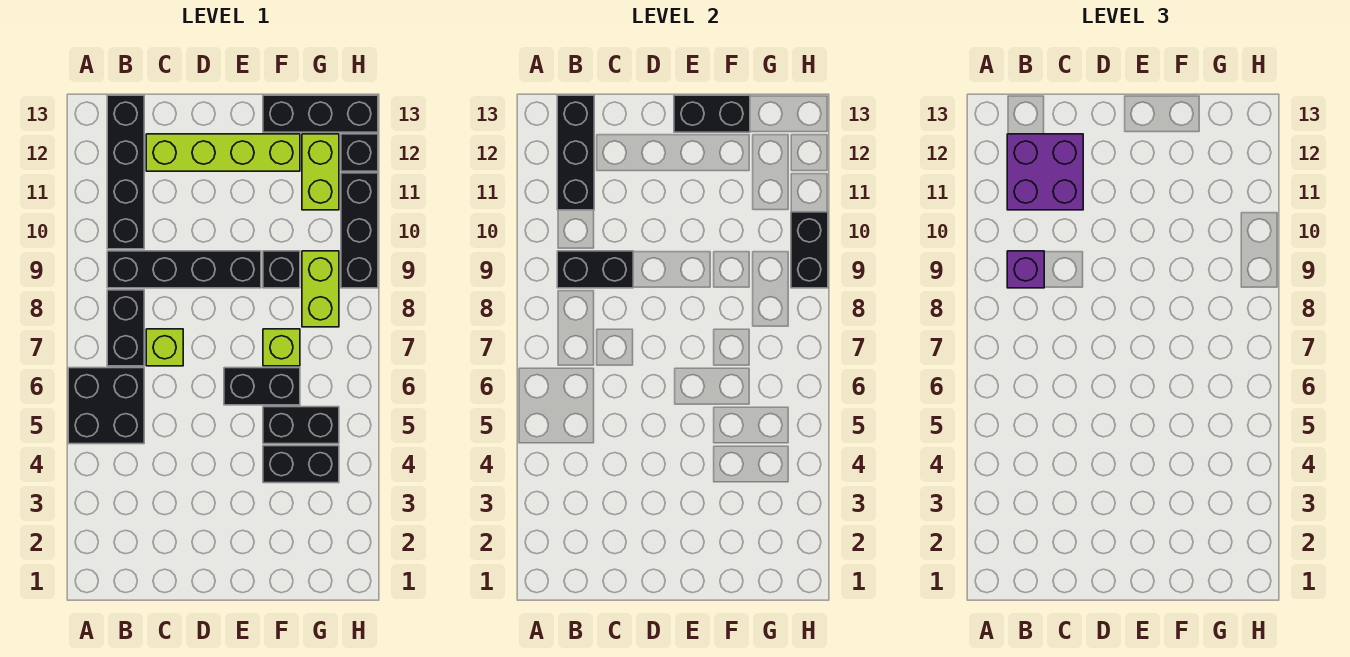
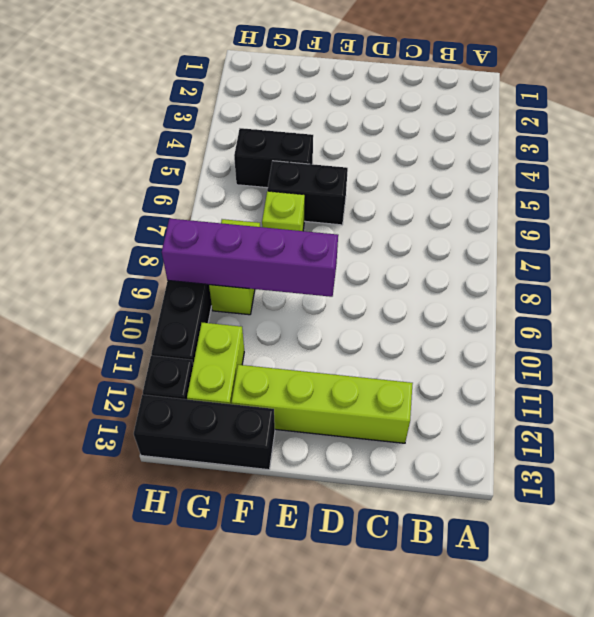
purple 1x4 brick [162,219,338,297] -> black 1x2 brick [791,212,828,288]
none -> black 2x2 brick [68,368,144,444]
none -> black 1x2 brick [107,290,144,366]
none -> black 1x4 brick [107,251,261,288]

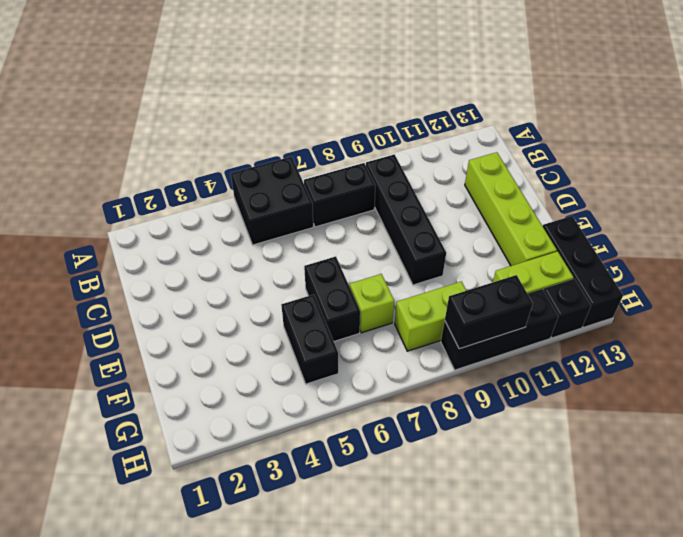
none -> black 1x4 brick [107,95,144,249]
none -> lime 1x1 brick [146,329,183,366]
none -> black 1x2 brick [263,446,339,483]

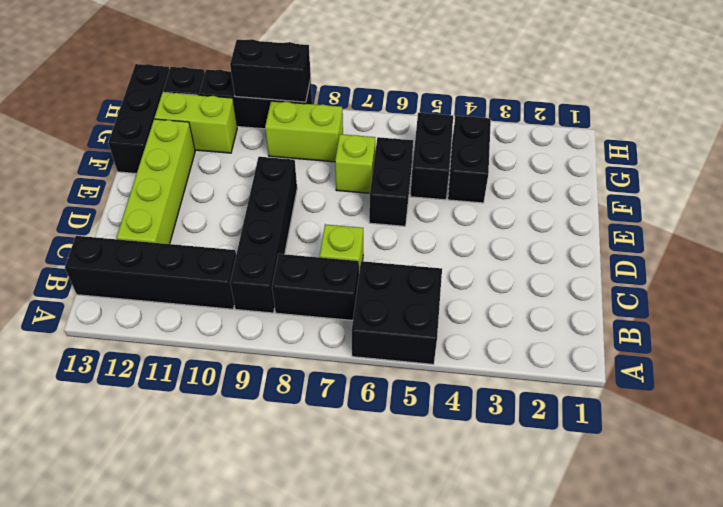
none -> black 1x1 brick [263,251,300,288]
none -> black 1x2 brick [557,251,633,288]
none -> black 1x3 brick [557,95,594,210]

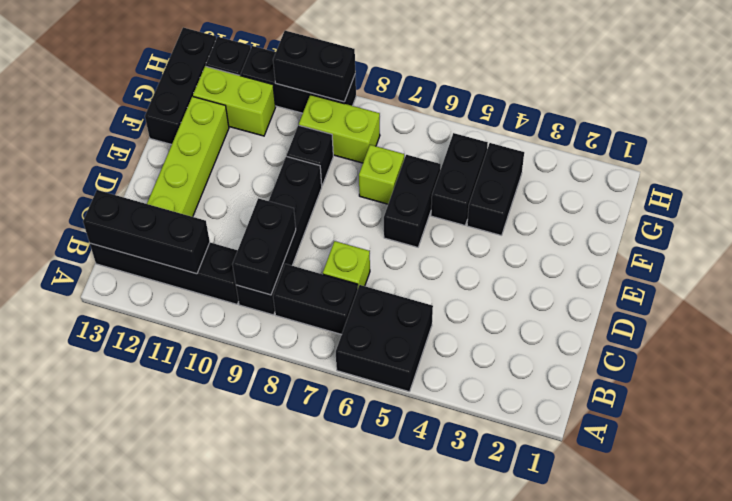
none -> black 1x2 brick [674,95,750,132]
none -> purple 1x1 brick [1007,251,1044,288]
none -> purple 2x2 brick [1007,134,1083,210]

